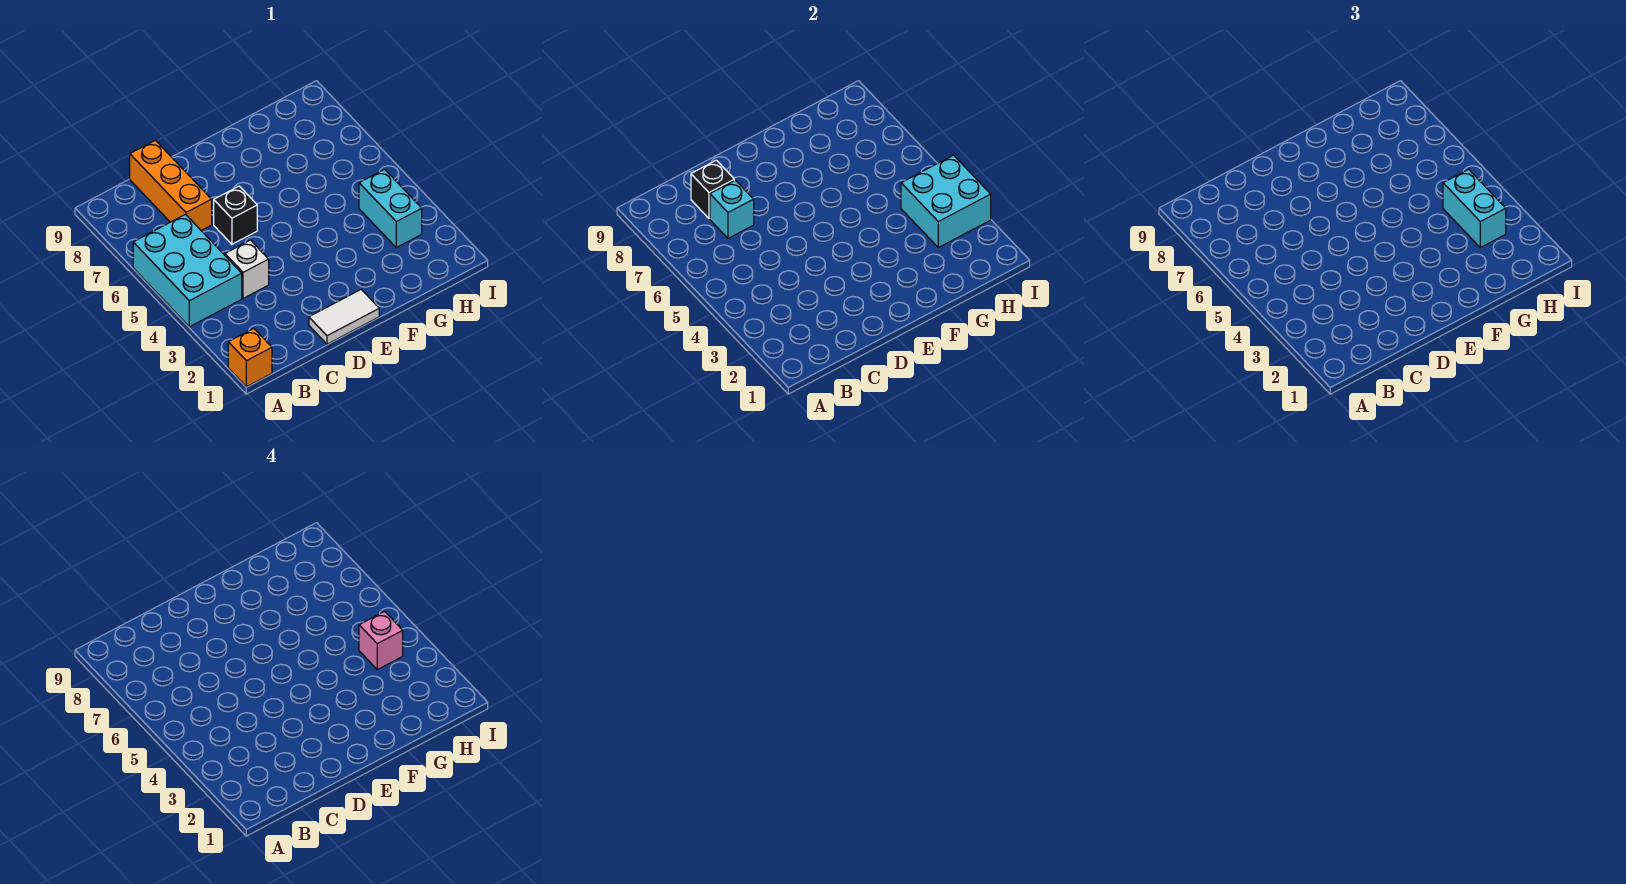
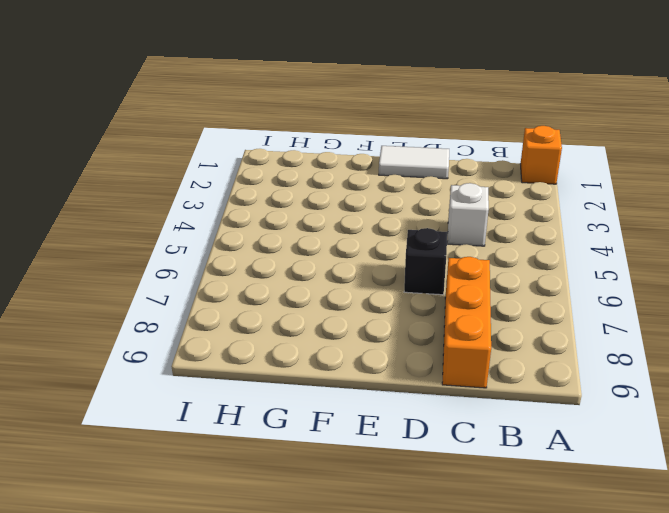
none -> cyan 2x3 brick [133,214,242,327]
none -> cyan 1x2 brick [359,169,422,248]
none -> cyan 1x1 brick [710,180,754,238]

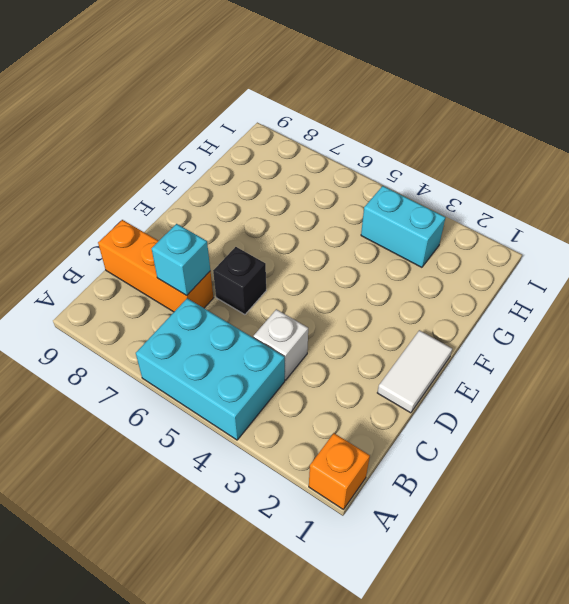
none -> black 1x1 brick [691,160,734,218]
none -> cyan 2x2 brick [901,155,991,248]
none -> cyan 1x2 brick [1443,169,1506,248]

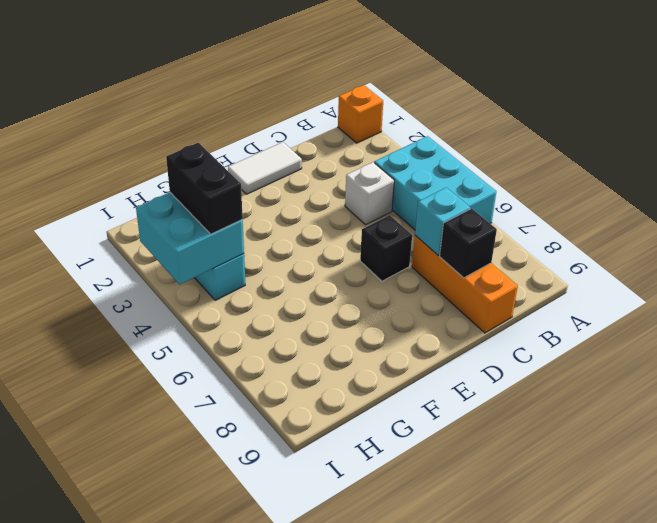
black 1x2 brick [166,143,243,234] -> cyan 1x2 brick [1443,169,1506,248]
none -> pink 1x1 brick [359,611,403,670]

